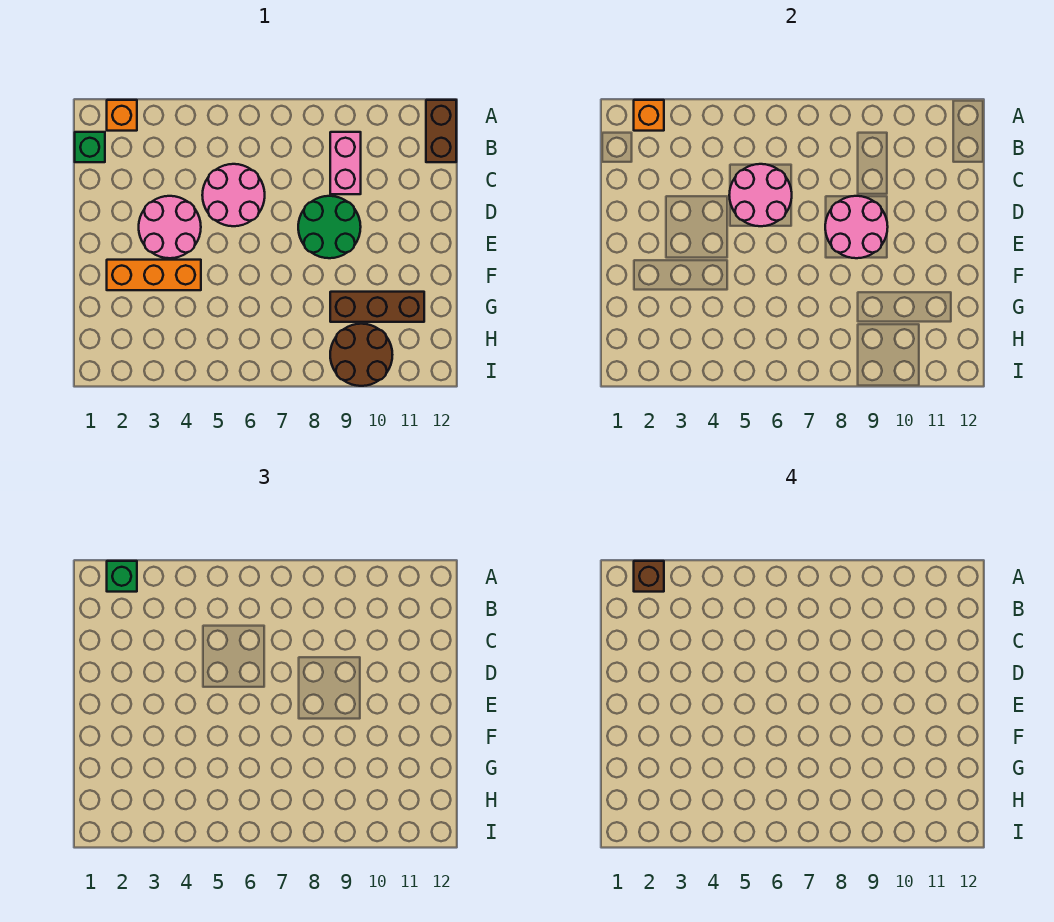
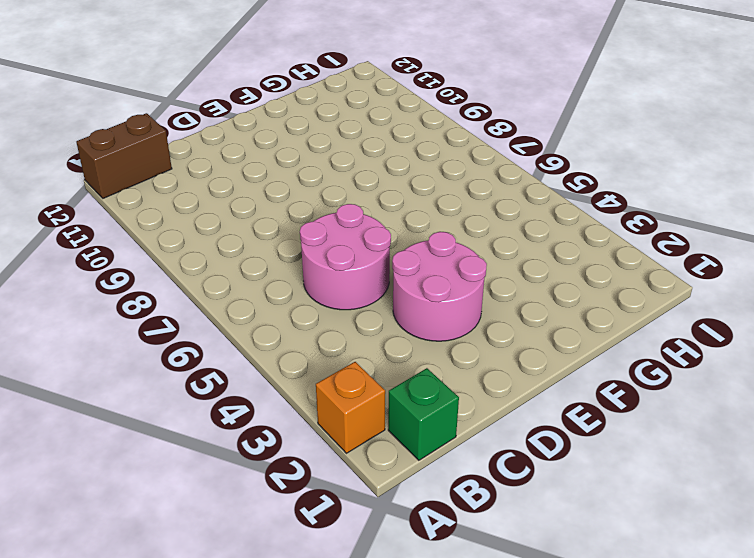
none -> pink 1x2 brick [330,132,361,194]
none -> green 2x2 round brick [298,196,361,258]
none -> orange 1x3 brick [107,260,201,290]

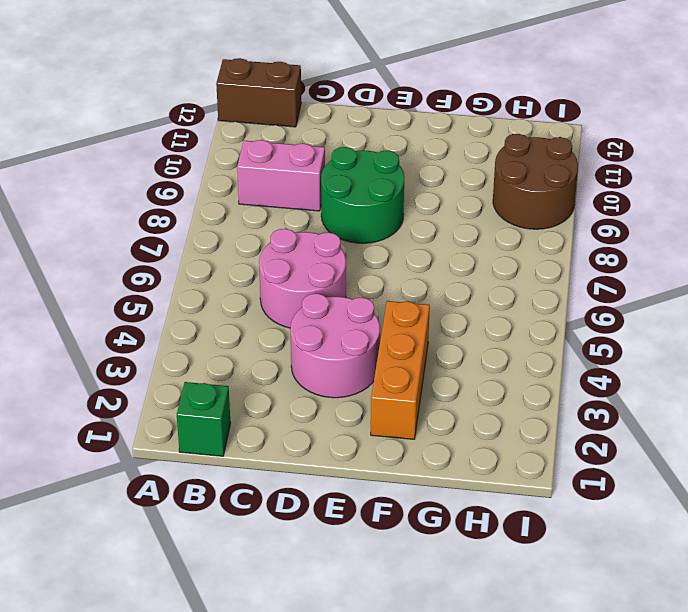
none -> orange 1x1 brick [107,100,137,131]
none -> brown 1x3 brick [330,292,424,322]
none -> orange 1x1 brick [634,100,664,131]

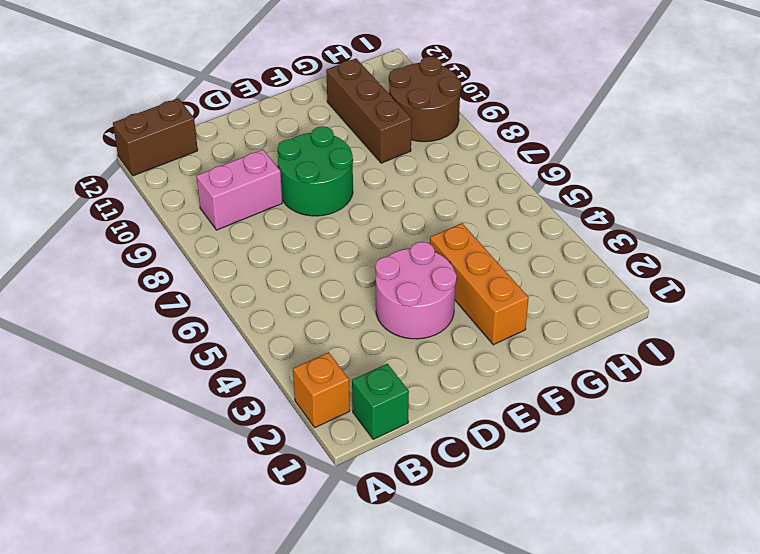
none -> pink 2x2 round brick [202,164,265,226]
none -> orange 1x1 brick [634,100,664,131]
none -> pink 2x2 round brick [729,164,792,226]

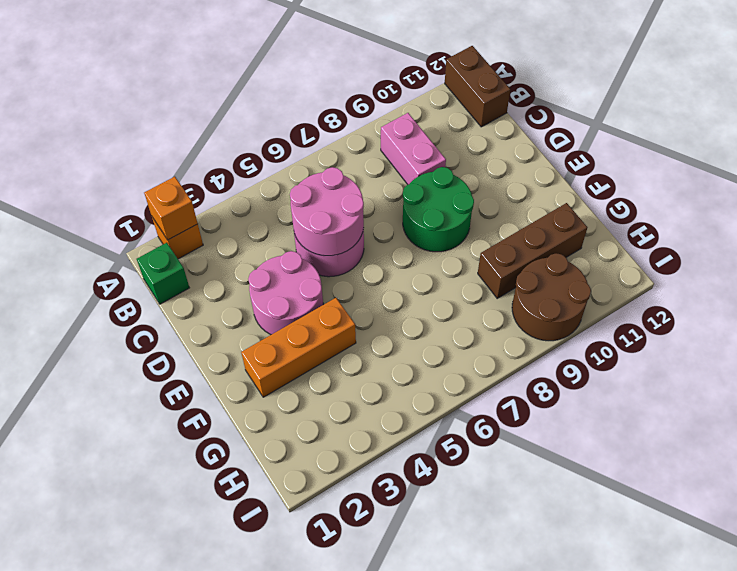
none -> pink 2x2 round brick [825,196,888,258]
none -> green 1x1 brick [107,561,137,592]
none -> brown 1x1 brick [634,561,664,592]

